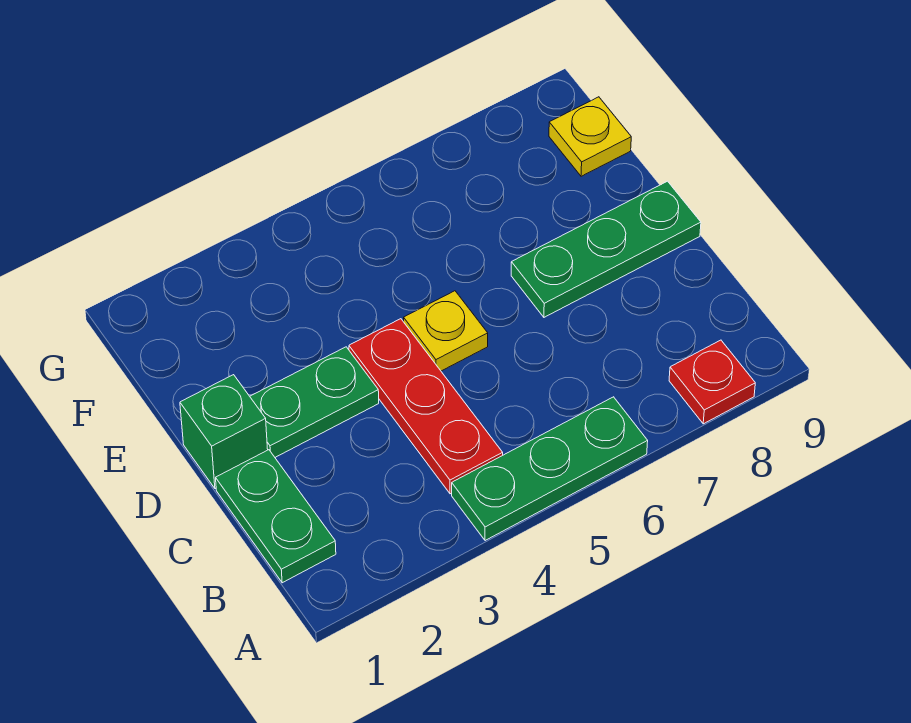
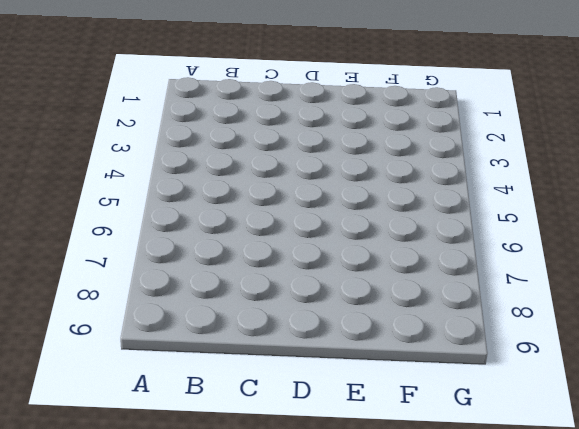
none -> green 1x3 plate [452,397,648,541]
none -> red 1x1 plate [669,340,755,424]

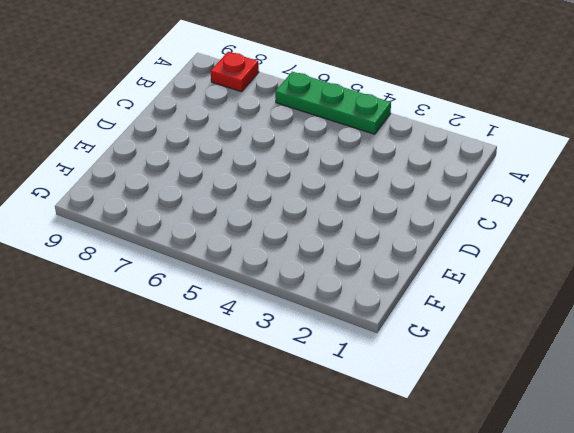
none -> green 1x2 plate [216,450,336,583]
none -> red 1x3 plate [349,319,503,494]

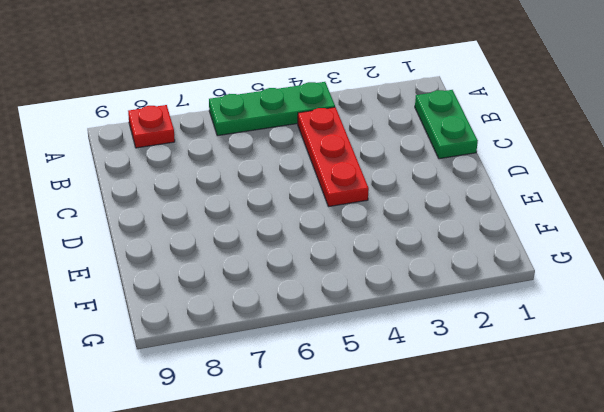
none -> green 1x1 brick [180,375,268,489]
none -> green 1x2 plate [250,347,379,457]

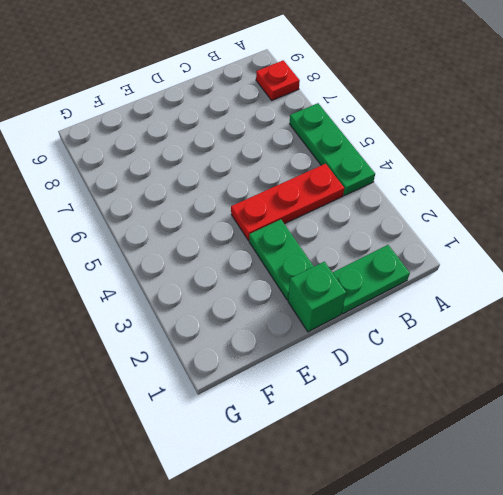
none -> yellow 1x1 plate [404,291,488,371]
none -> green 1x3 plate [511,181,701,317]

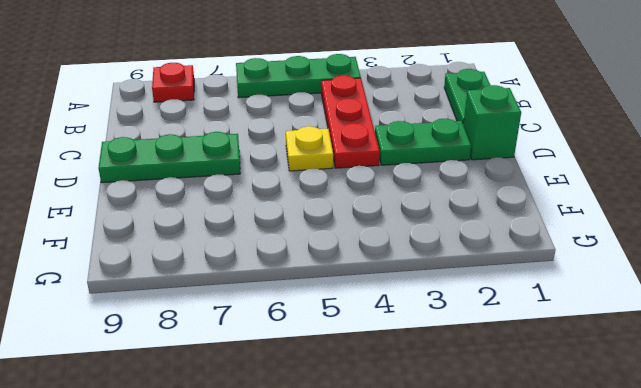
none -> yellow 1x1 plate [549,97,631,176]

